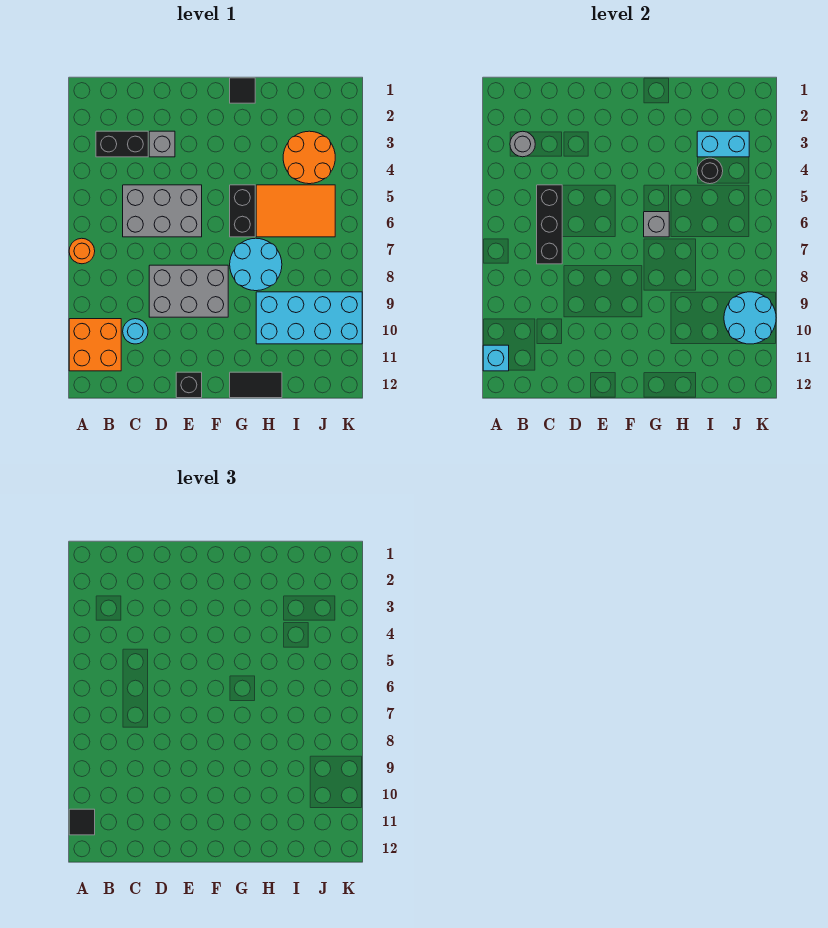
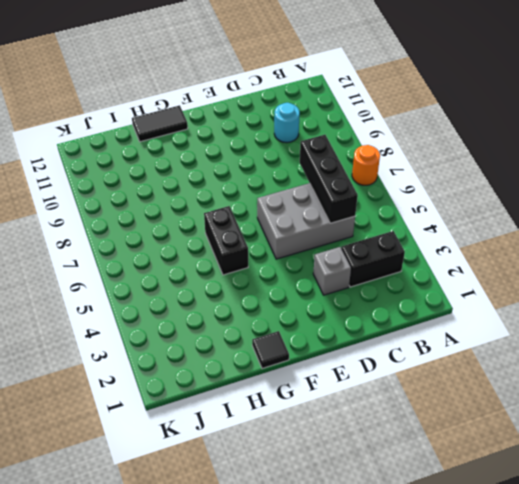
none -> orange 2x2 brick [69,319,121,371]
none -> grey 2x3 brick [149,265,228,317]
none -> black 1x1 brick [176,372,202,398]

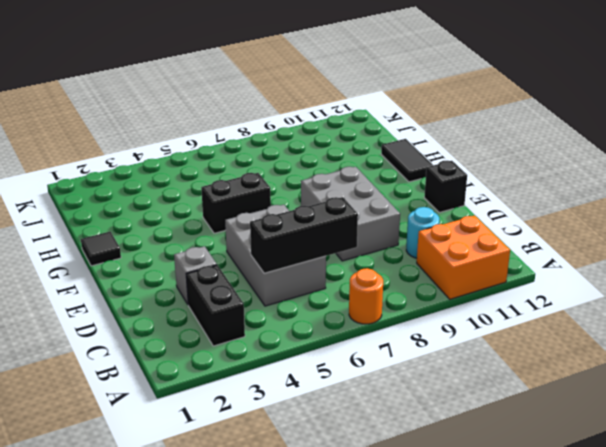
none -> cyan 2x2 round brick [230,238,282,291]
none -> orange 2x3 tile [256,185,335,237]
none -> cyan 2x4 brick [256,292,362,344]

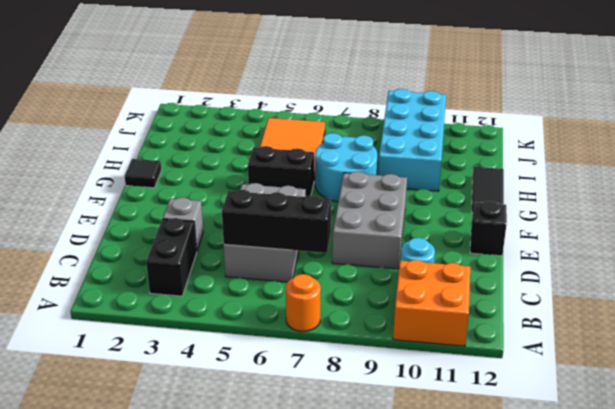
none -> orange 2x2 round brick [283,131,335,184]
none -> cyan 1x1 brick [483,345,509,371]
none -> grey 1x1 round brick [510,131,535,157]

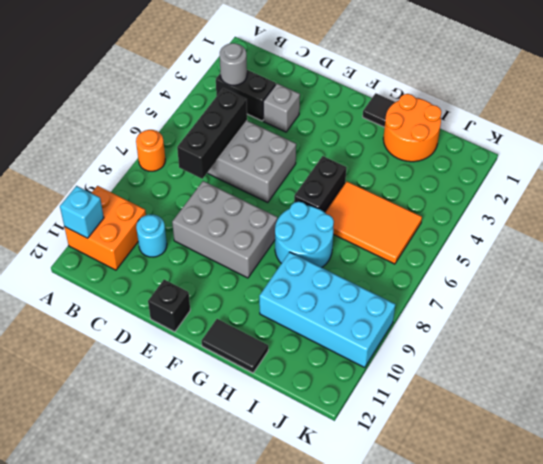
orange 2x2 round brick [383,94,441,162] -> orange 2x2 round brick moved to [283,131,335,184]
none -> grey 1x1 brick [644,212,669,237]
none -> cyan 1x2 brick [697,131,749,157]
none -> black 1x1 round brick [697,158,723,184]

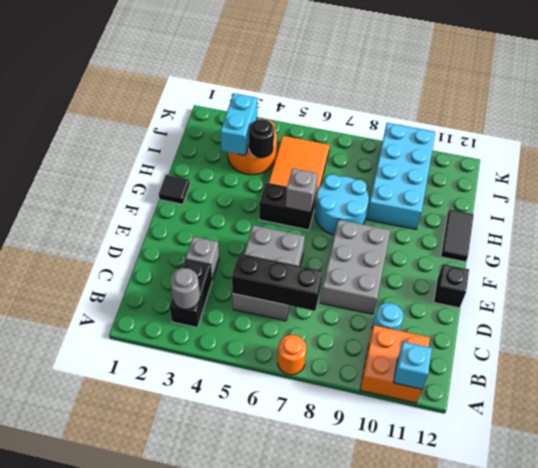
none -> cyan 2x2 round brick [724,292,776,344]
none -> black 1x1 tile [69,809,95,835]

